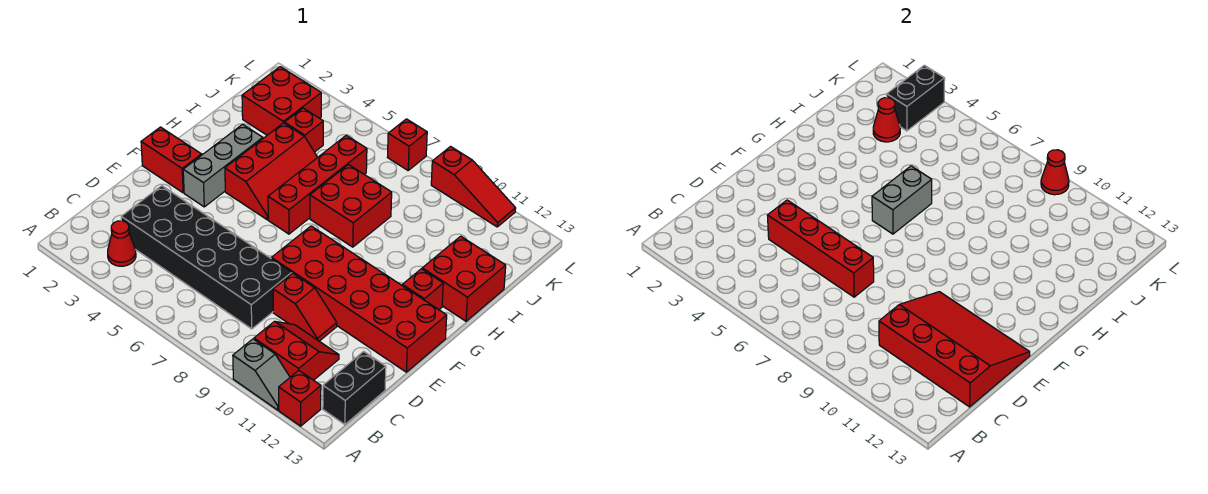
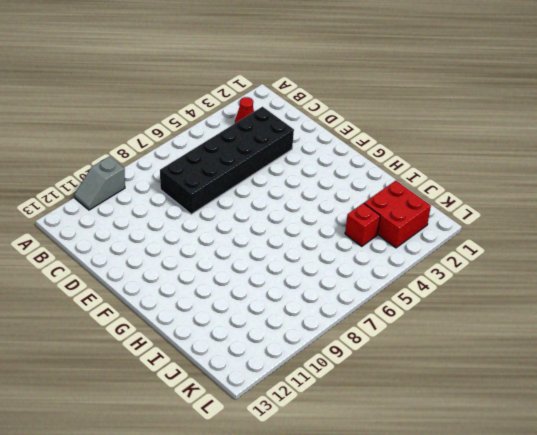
none -> red 1x1 brick [279,370,321,426]
none -> red 2x2 slope [254,321,339,380]
none -> black 1x2 brick [323,351,386,424]

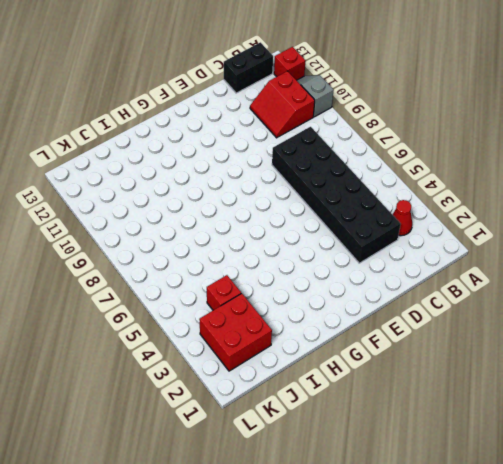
none -> red 1x2 slope [273,273,337,341]
none -> red 2x6 brick [271,226,447,372]
none -> red 1x2 brick [141,127,202,193]

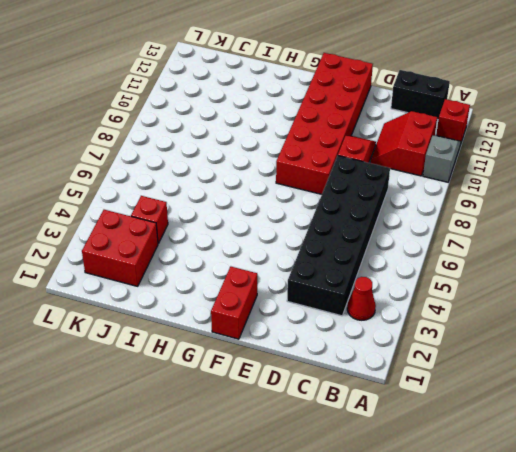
none -> grey 1x3 brick [183,124,263,207]
none -> red 2x3 slope [225,123,318,220]
none -> red 1x4 brick [268,135,367,234]

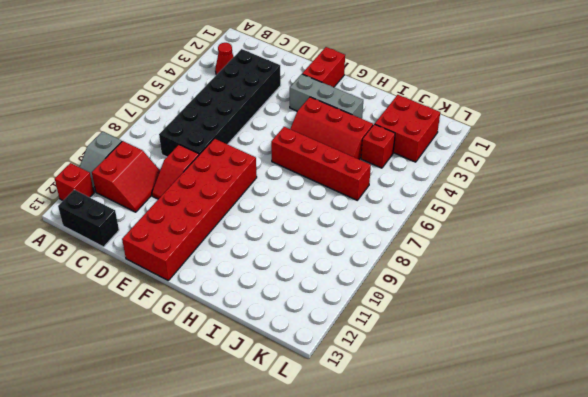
none -> red 1x1 brick [402,269,443,310]
none -> red 2x2 brick [310,165,392,247]
none -> red 2x2 brick [422,236,506,321]

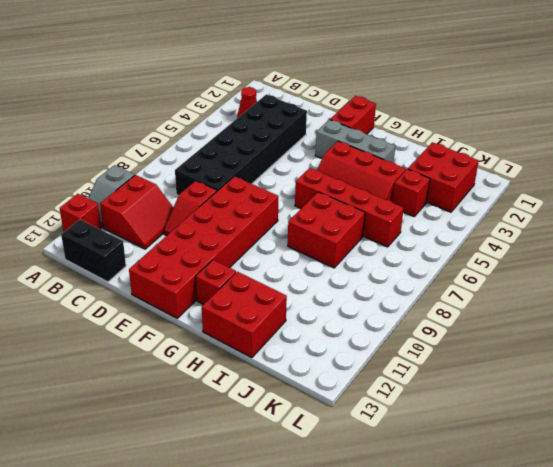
none -> red 1x1 brick [387,119,427,170]
none -> red 1x3 slope [431,147,516,227]
none -> red 3x4 slope [879,292,1030,407]

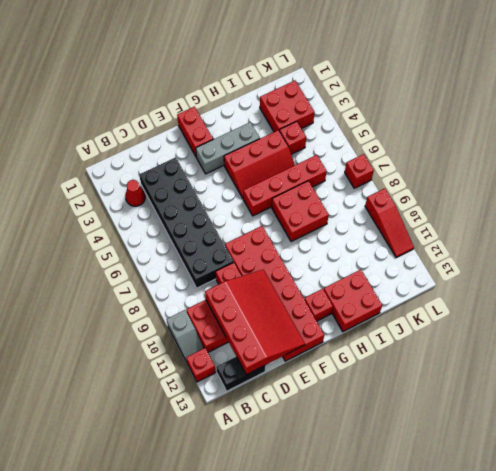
none -> red 1x4 brick [767,200,874,297]
none -> grey 1x2 brick [872,166,932,234]
none -> red 1x1 cone [873,98,900,142]

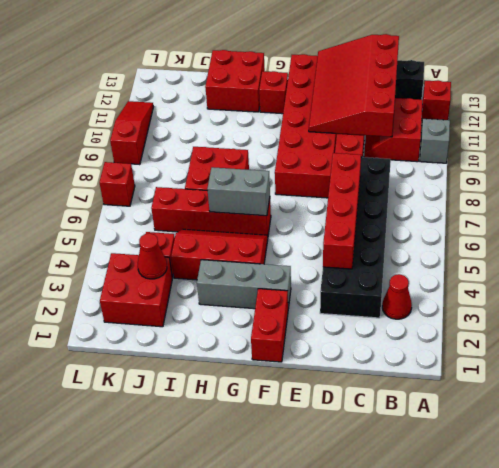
none -> black 1x2 brick [887,65,945,131]
none -> red 1x1 cone [1041,150,1069,195]

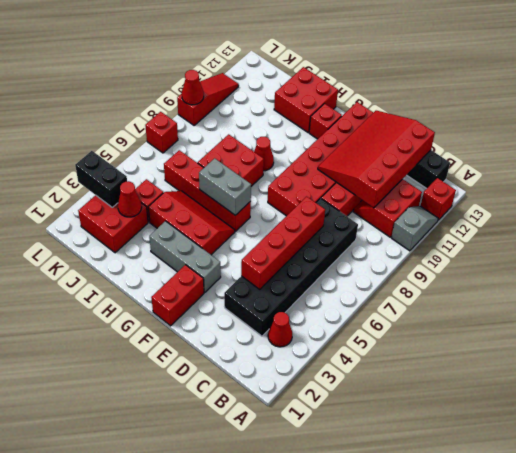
red 1x1 cone [254,137,274,171] -> none

